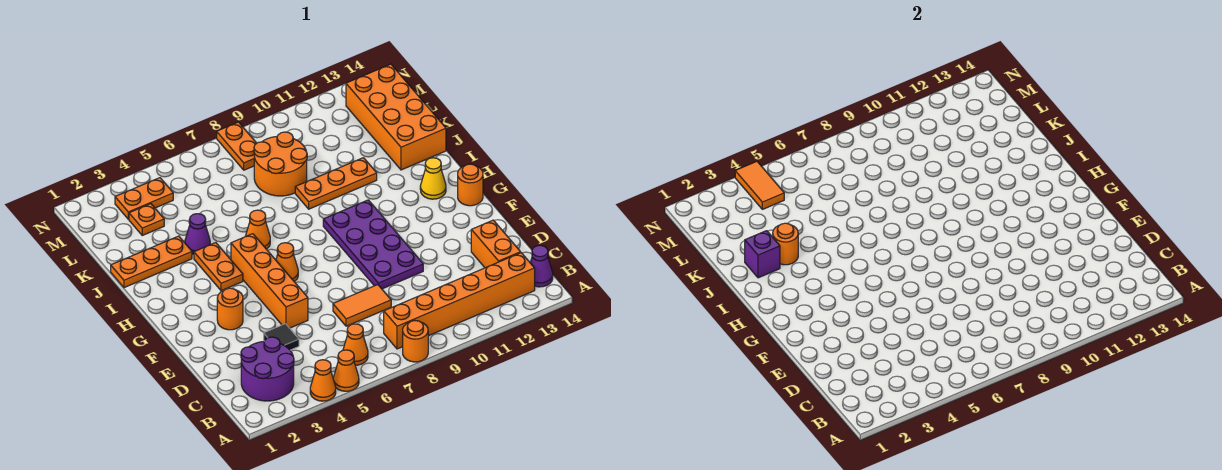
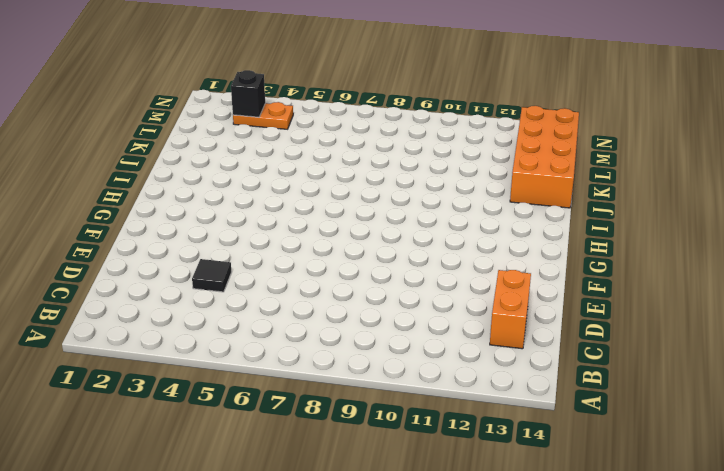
black 1x1 brick [231,70,265,117] -> none
none -> orange 1x1 cone [310,360,336,401]
none -> orange 1x1 cone [333,350,359,391]
none -> orange 1x1 round brick [403,321,428,362]

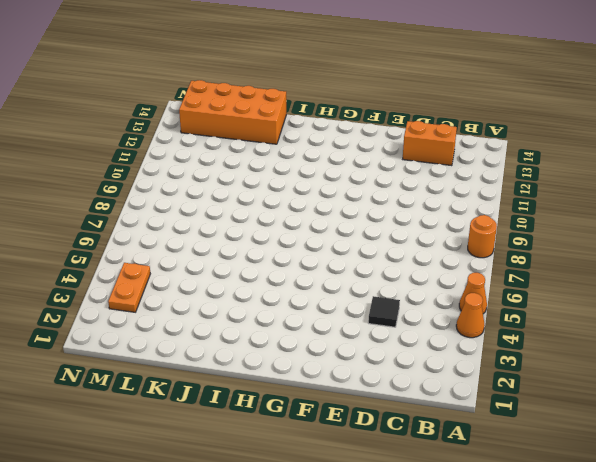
none -> purple 2x2 round brick [241,337,294,401]
none -> orange 1x1 cone [343,324,368,365]
none -> orange 1x6 brick [384,253,535,349]

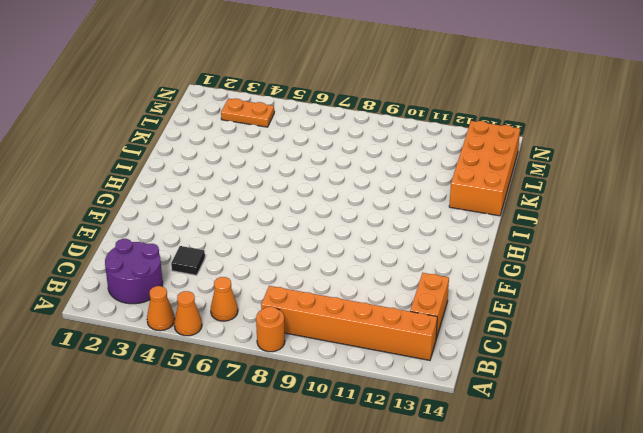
none -> purple 1x1 cone [530,245,553,287]
none -> orange 1x2 tile [333,285,391,326]
none -> orange 1x4 brick [231,234,308,328]

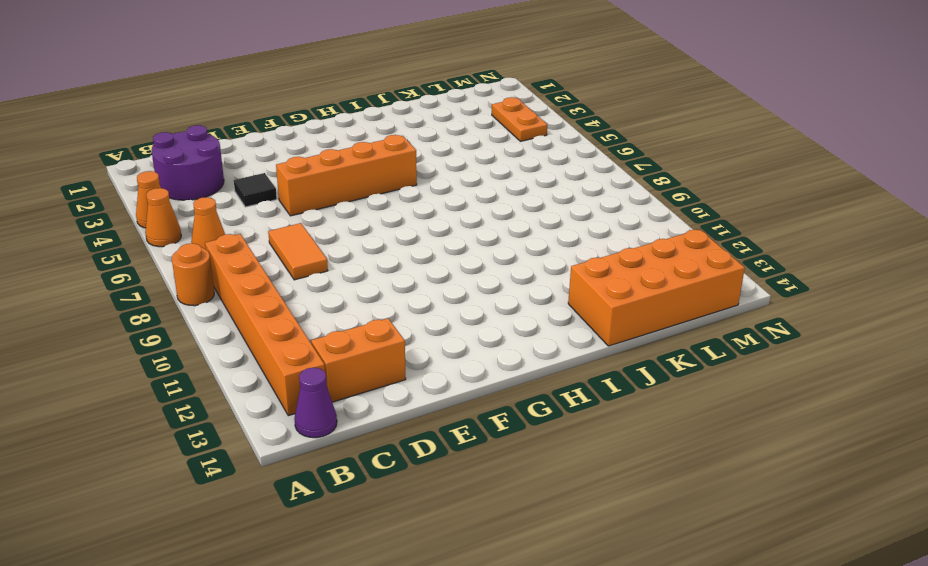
none -> purple 2x4 plate [323,200,423,289]
none -> orange 1x1 round brick [217,288,243,330]
none -> orange 1x1 cone [276,243,298,282]

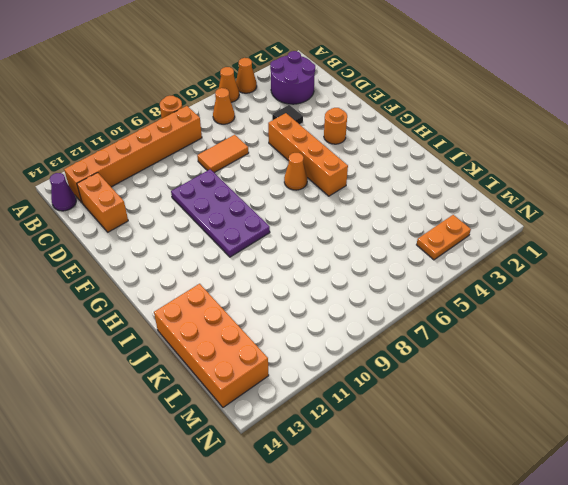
none -> orange 1x1 round brick [458,164,483,206]
none -> orange 1x2 plate [194,243,243,291]
none -> yellow 1x1 cone [420,158,446,199]

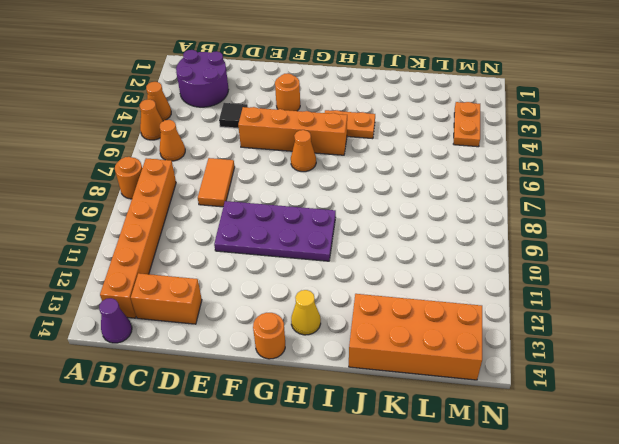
none -> orange 1x1 cone [245,210,270,249]
none -> orange 1x3 plate [111,236,192,288]
none -> purple 1x1 cone [185,214,210,254]

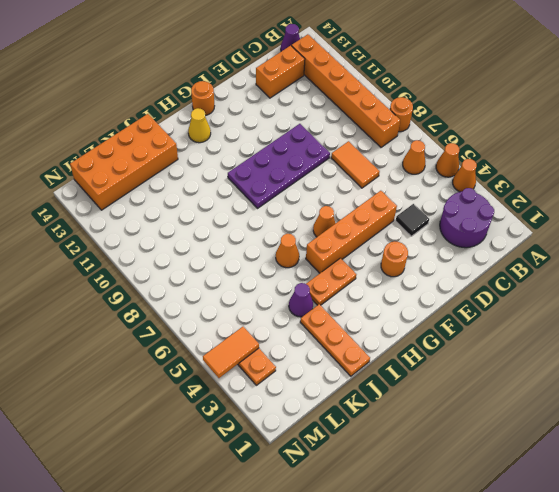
none -> orange 1x3 plate [295,158,377,209]
none -> orange 2x2 round brick [254,132,307,196]
none -> orange 1x1 plate [129,204,164,235]

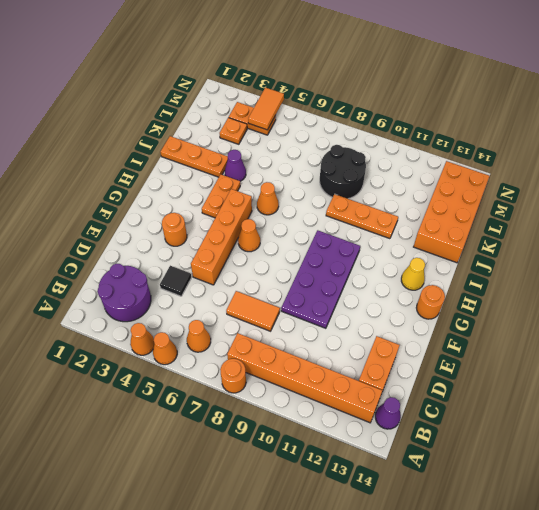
black 2x2 round brick [320,145,366,199] -> orange 2x2 round brick [254,132,307,196]
none -> orange 1x2 plate [217,122,257,170]
none -> purple 1x1 brick [745,231,780,278]
none -> orange 1x1 round brick [773,223,798,265]

